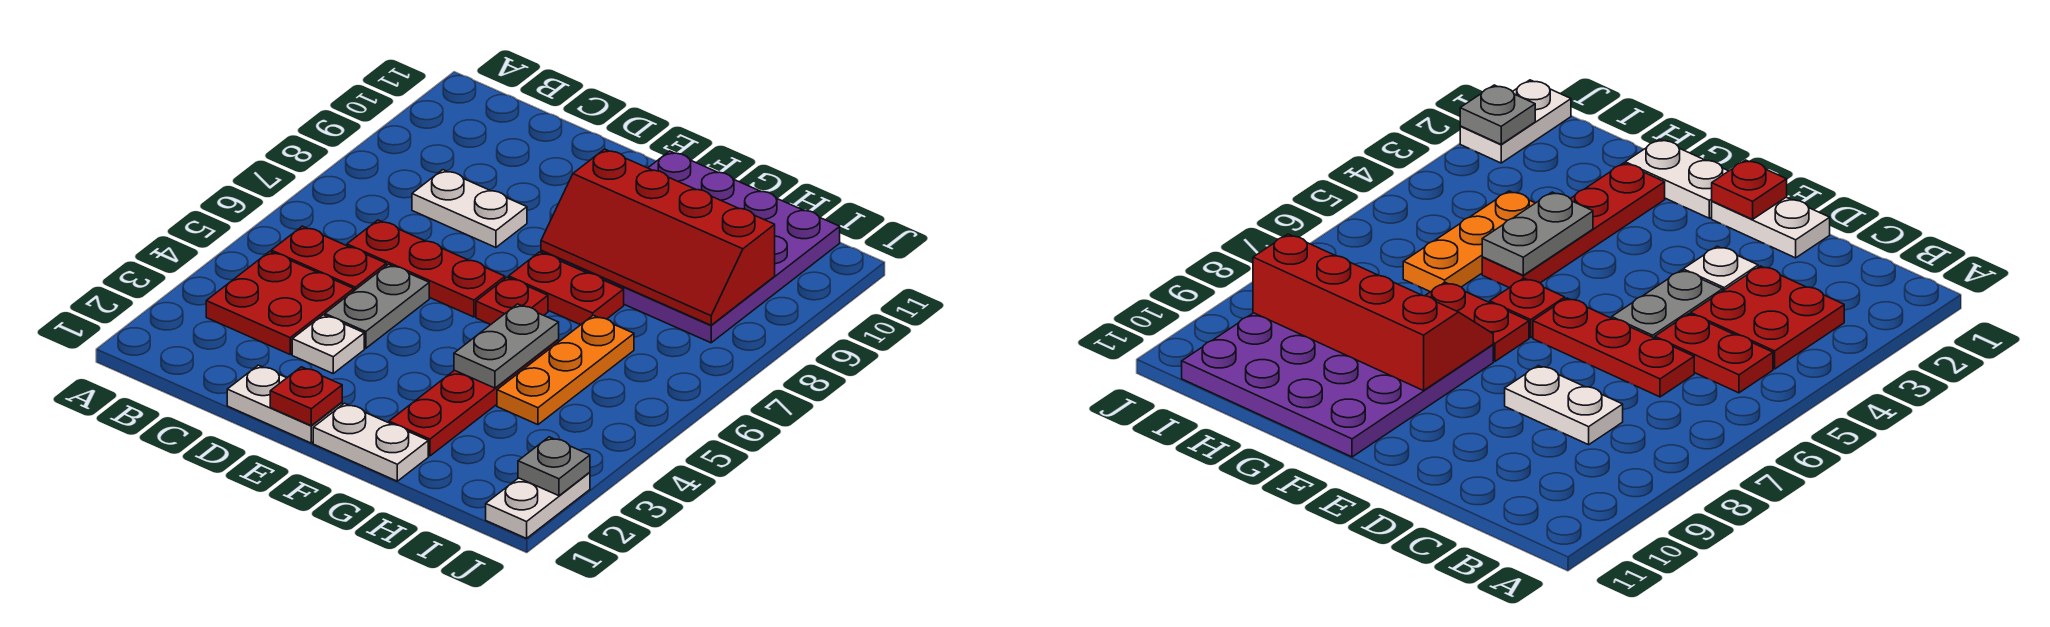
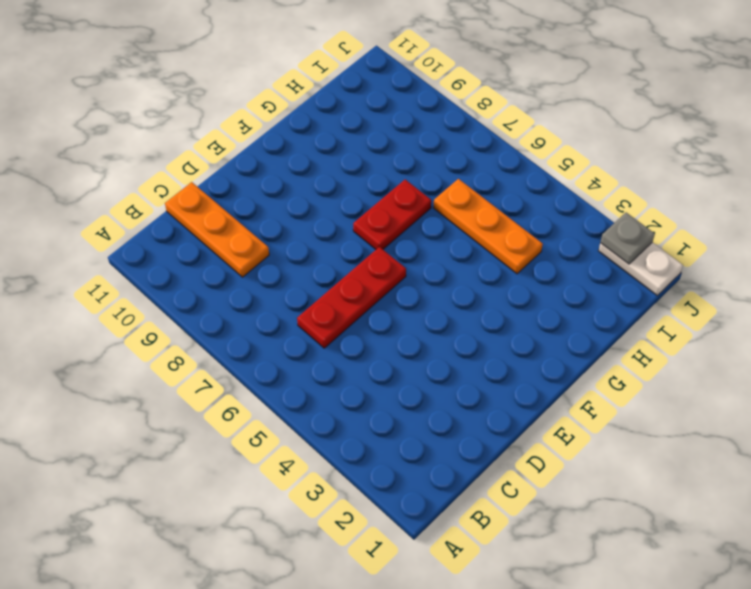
orange 1x3 plate [165,182,269,277] -> none
none -> red 2x2 plate [206,252,354,354]
none -> red 1x2 plate [271,226,386,291]
none -> white 1x2 plate [412,170,527,247]

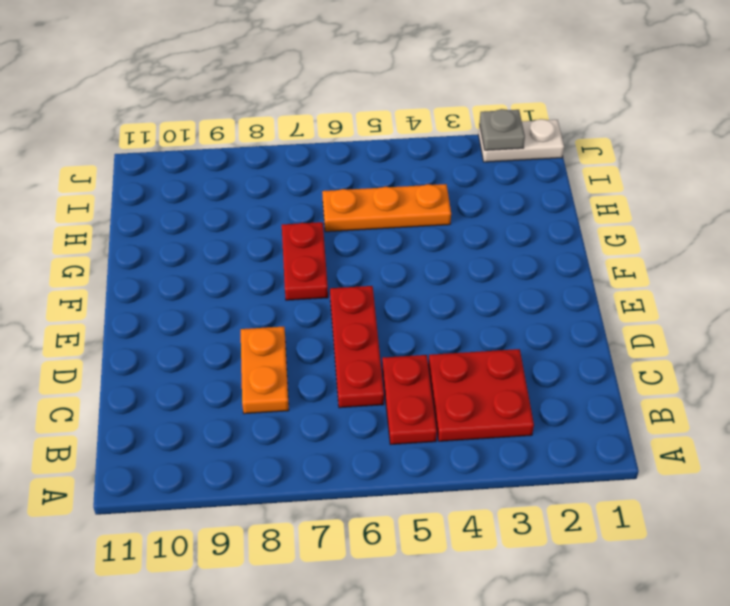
orange 1x2 plate [241,327,289,414] -> white 1x2 plate [412,170,527,247]
none -> white 1x2 plate [227,365,342,443]
none -> white 1x1 plate [292,315,364,373]
none -> grey 1x2 plate [325,264,429,348]

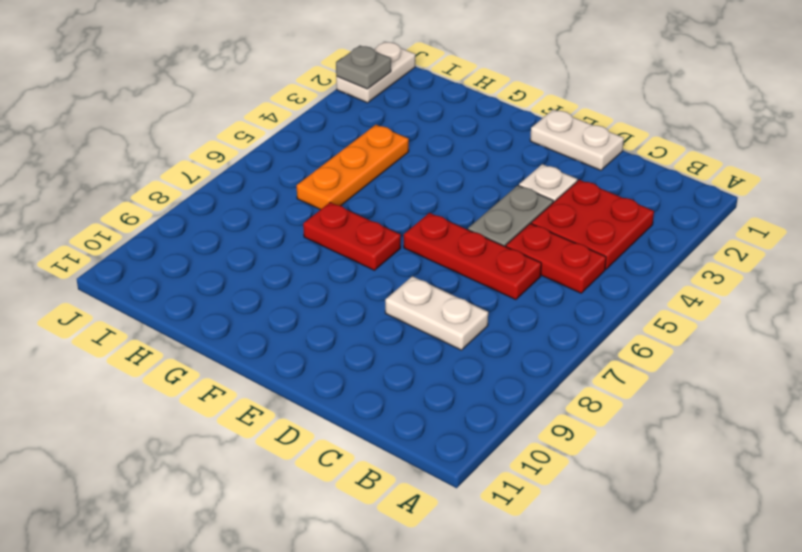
none -> white 1x2 plate [313,403,428,481]
none -> red 1x1 plate [476,277,548,325]
none -> purple 4x4 plate [541,151,840,343]

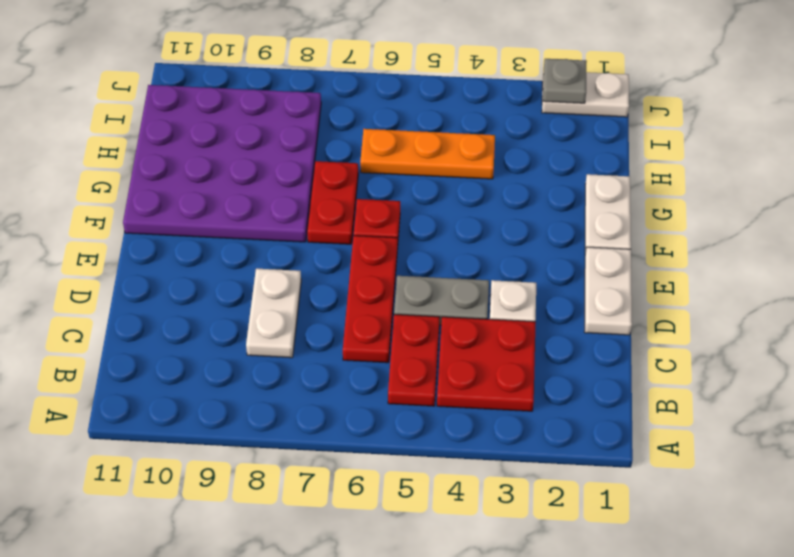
none -> red 1x4 plate [389,340,559,456]
none -> red 1x1 plate [270,367,342,425]
none -> red 2x4 slope [541,149,775,325]

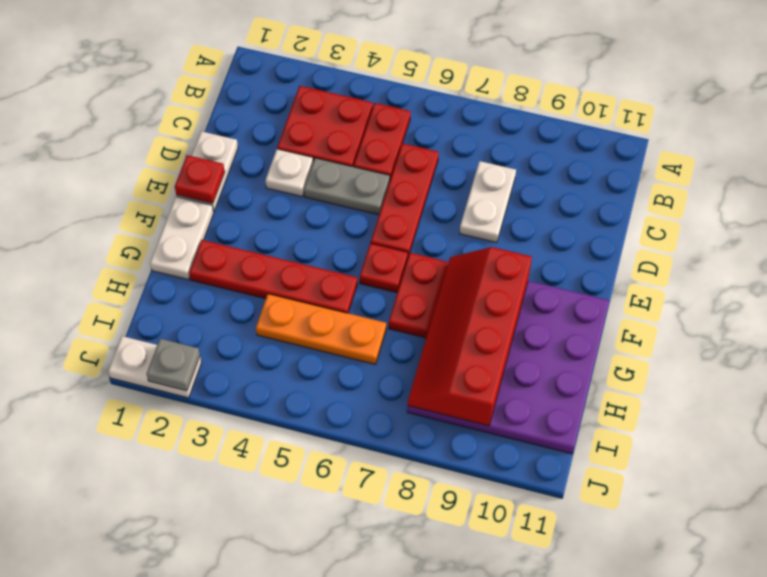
none -> grey 1x2 plate [454,304,559,388]

